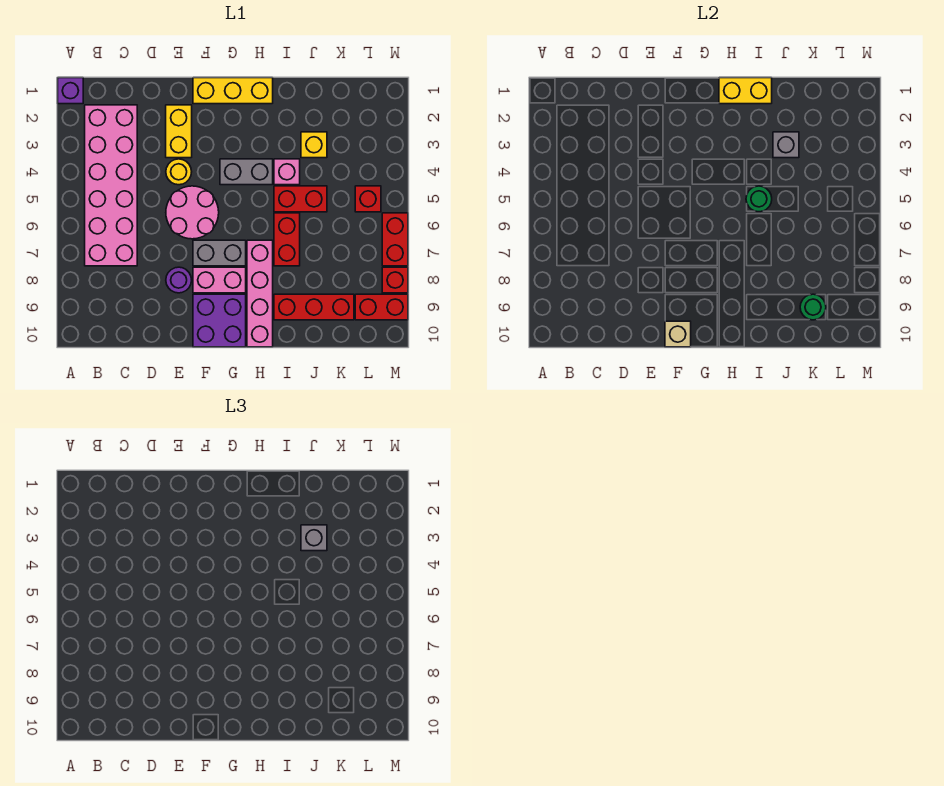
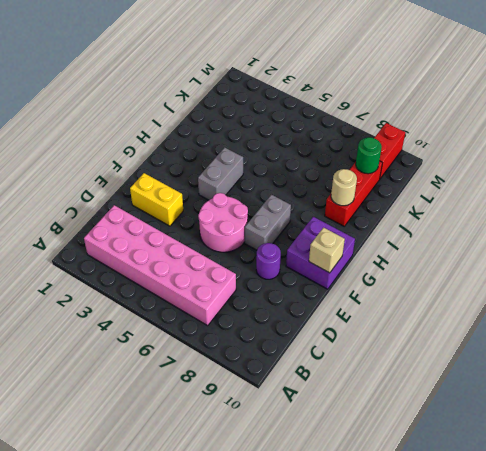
tan 1x1 round brick [331,169,357,206] -> none
none -> purple 1x1 brick [58,78,83,104]
none -> yellow 1x1 round brick [166,159,192,185]
none -> yellow 1x3 brick [193,78,273,104]

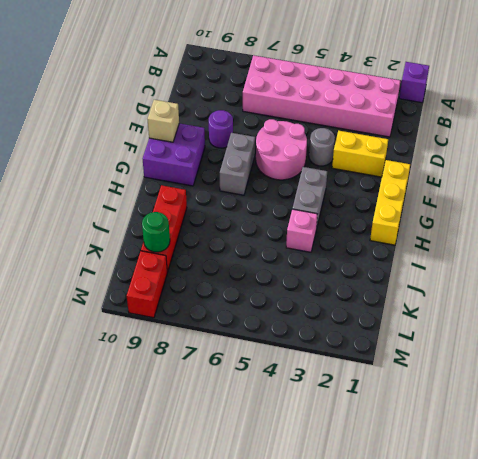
grey 1x1 round brick [309,128,335,166] -> yellow 1x1 round brick [166,159,192,185]
none -> pink 1x2 brick [193,267,246,293]
none -> pink 1x4 brick [247,240,273,347]
none -> red 1x2 brick [274,186,327,212]

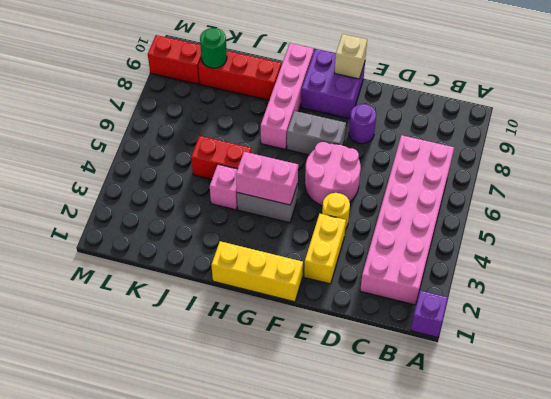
pink 1x2 brick [236,152,298,205] -> pink 1x2 brick moved to [193,267,246,293]
none -> red 1x2 brick [274,213,300,266]
none -> yellow 1x1 brick [301,132,327,158]
none -> red 1x1 brick [355,186,381,212]

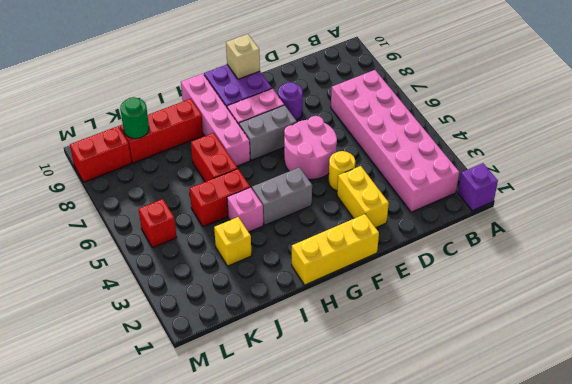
none -> red 1x2 brick [382,213,408,266]
none -> red 1x1 brick [382,267,408,293]
none -> yellow 1x2 brick [719,78,772,104]

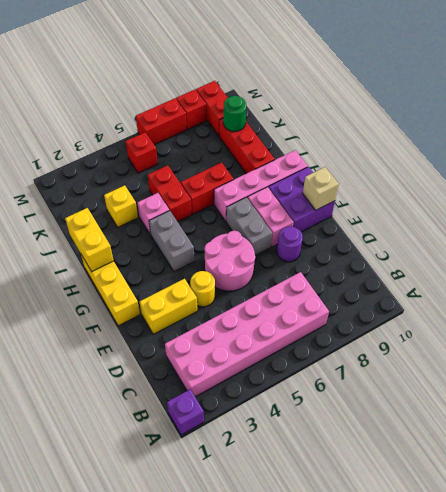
none -> green 1x1 round brick [746,186,772,212]
none -> grey 1x1 brick [773,132,799,158]
none -> grey 1x1 brick [301,525,327,551]

